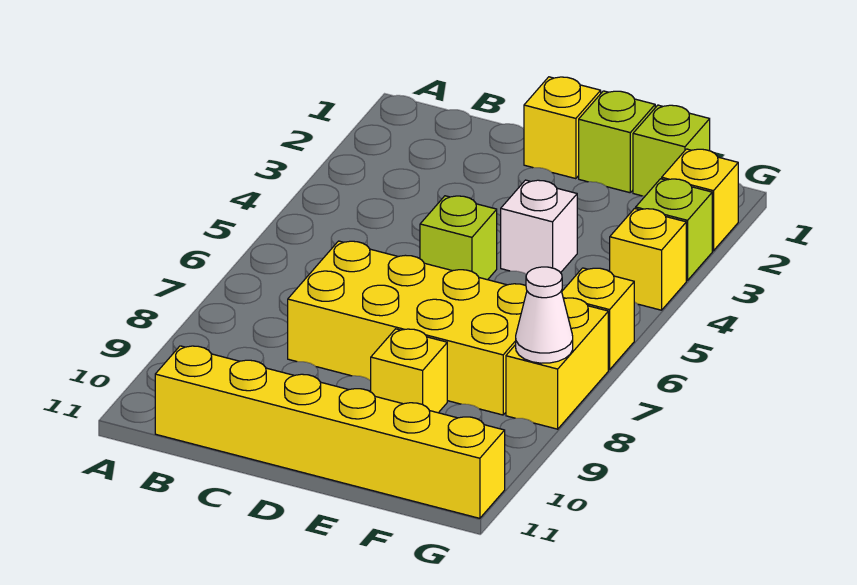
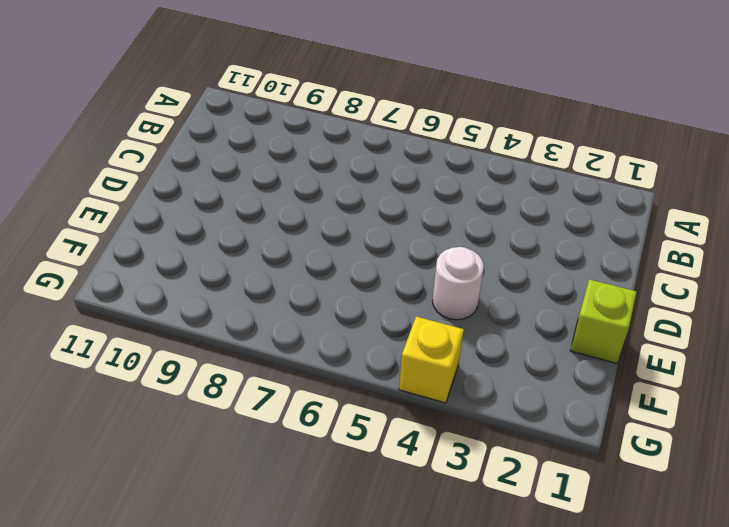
white 1x1 round brick [432,247,484,320] -> white 1x1 brick [501,180,577,274]
none -> yellow 1x6 brick [155,346,505,518]
none -> yellow 2x4 brick [288,241,527,415]
none -> yellow 1x1 brick [524,77,601,179]

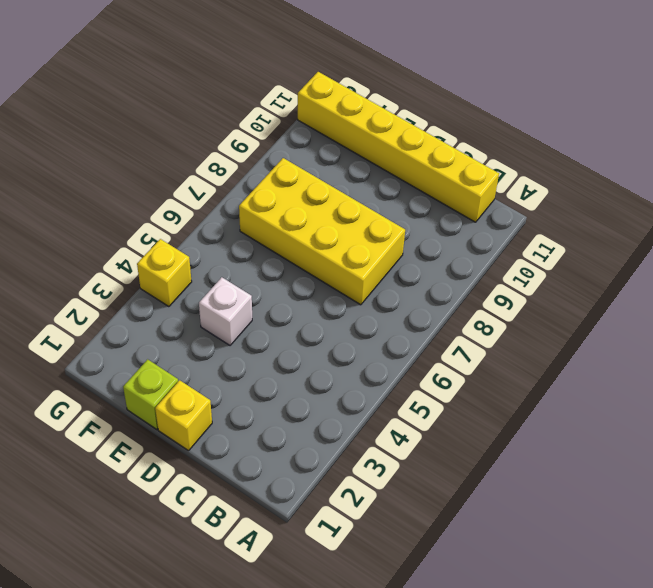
none -> lime 1x1 brick [420,196,497,280]
none -> yellow 1x1 brick [371,329,447,413]
none -> lime 1x1 brick [633,105,710,196]

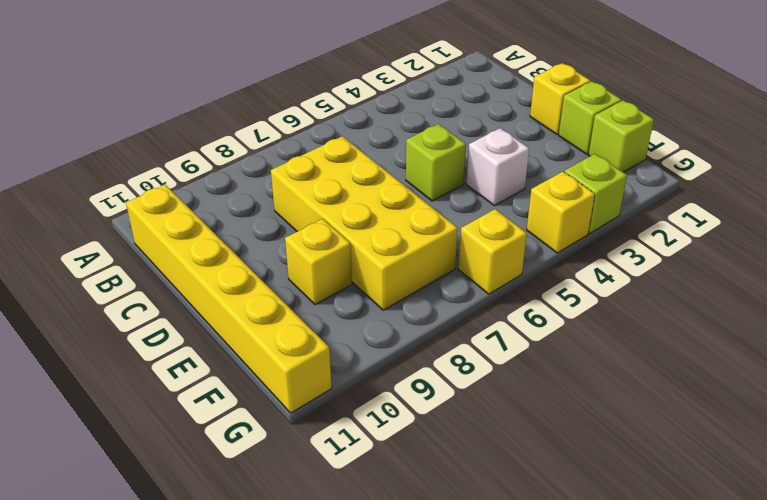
none -> yellow 1x1 brick [662,149,738,251]
none -> yellow 1x2 brick [506,298,608,429]
none -> white 1x1 cone [516,267,573,363]

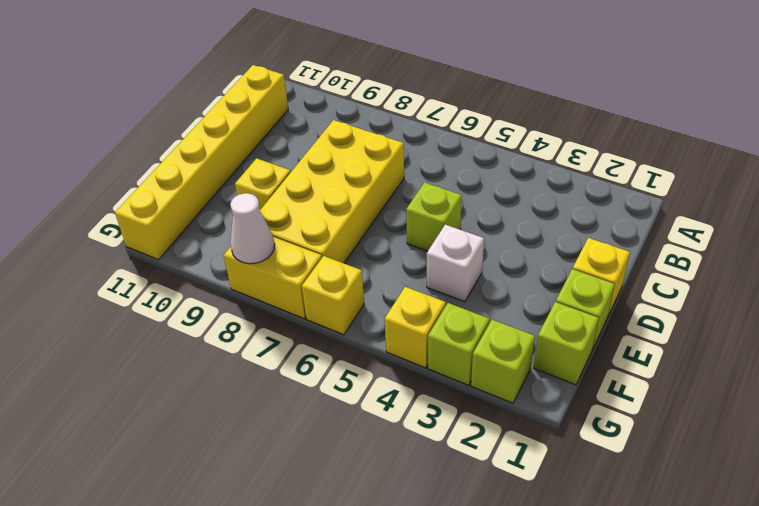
lime 1x1 brick [471,320,535,403] -> yellow 1x1 brick [662,149,738,251]

